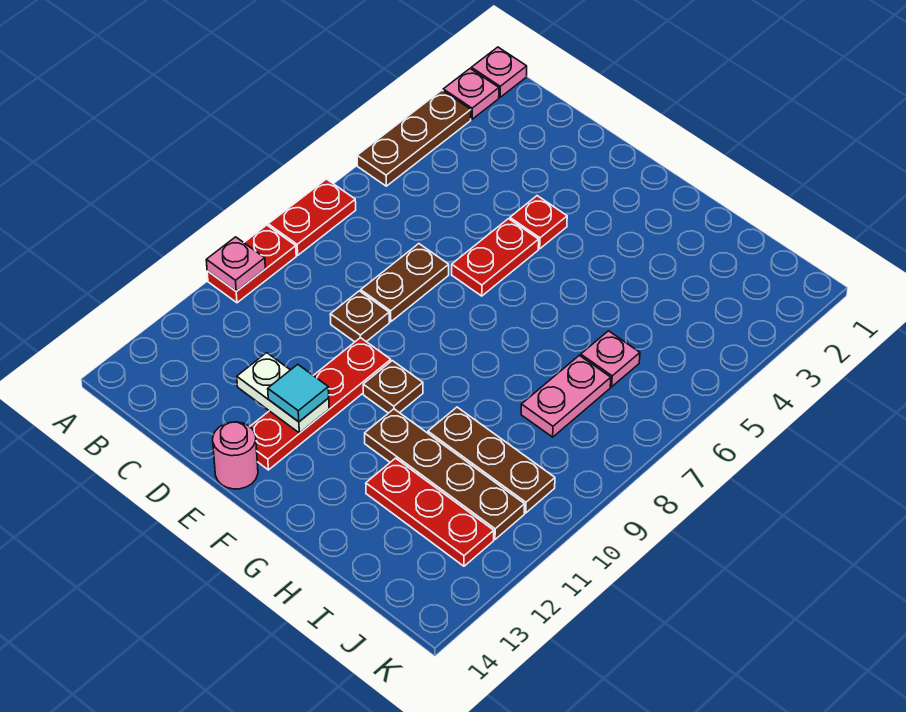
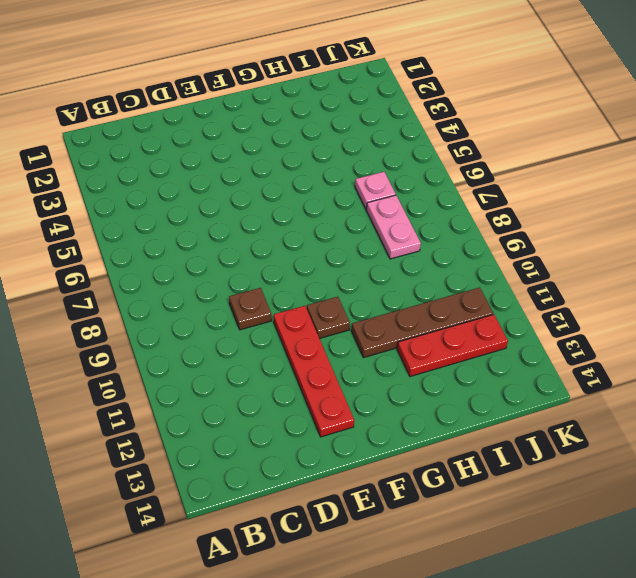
none -> pink 1x1 plate [471,47,527,97]
none -> pink 1x1 plate [443,69,499,119]
none -> brown 1x3 plate [357,90,471,186]

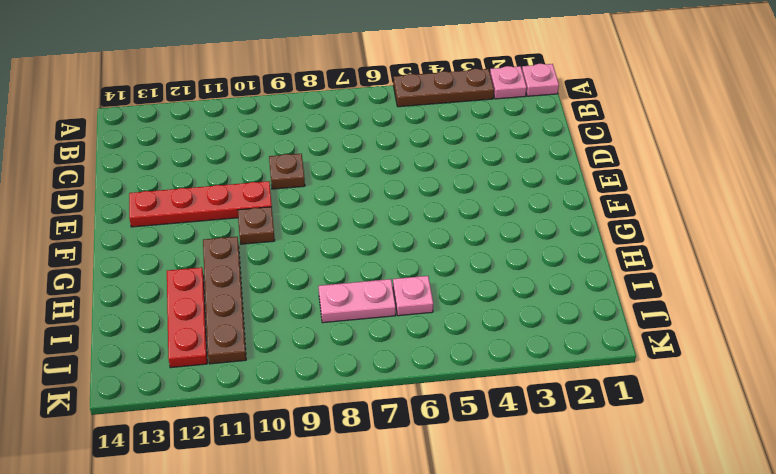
none -> red 1x2 plate [268,179,356,255]
none -> red 1x2 plate [207,225,296,303]
none -> brown 1x2 plate [361,244,449,322]

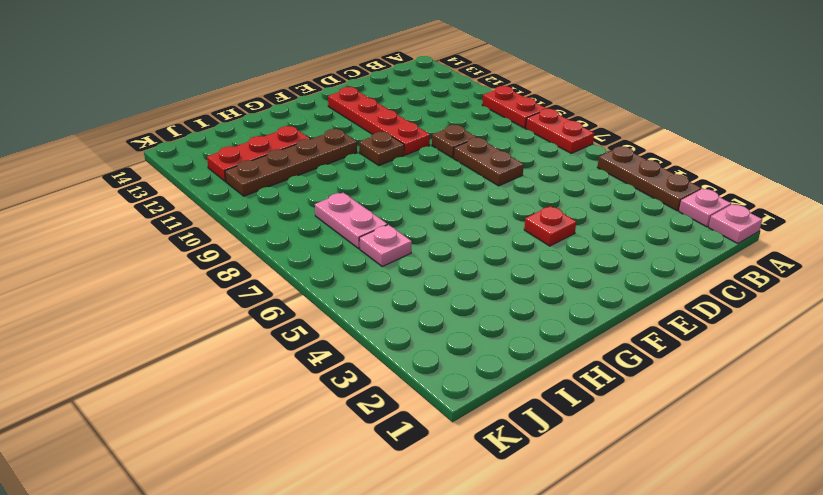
none -> red 1x2 plate [452,219,539,296]
none -> pink 1x1 round brick [213,422,258,489]
none -> brown 1x3 plate [428,407,555,513]

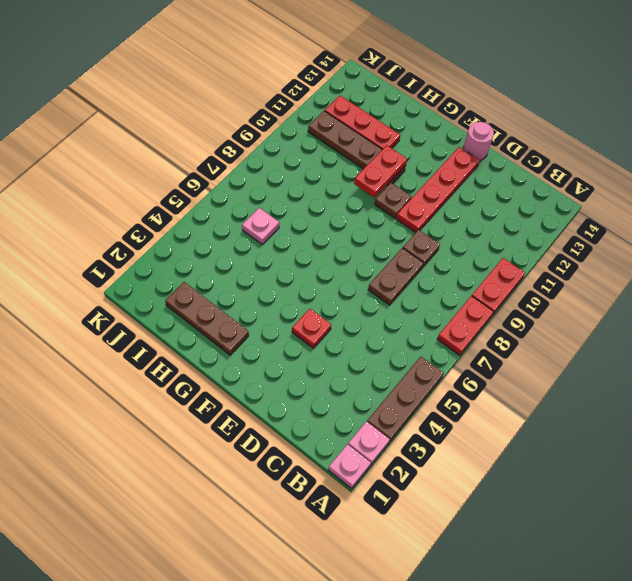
brown 1x3 plate [165,282,249,355] -> brown 1x3 plate moved to [428,407,555,513]
red 1x2 plate [354,145,407,198] -> red 1x2 plate moved to [452,219,539,296]
none -> pink 1x2 plate [521,355,611,437]
none -> pink 1x1 plate [206,237,265,291]
none -> white 1x2 plate [237,353,329,433]

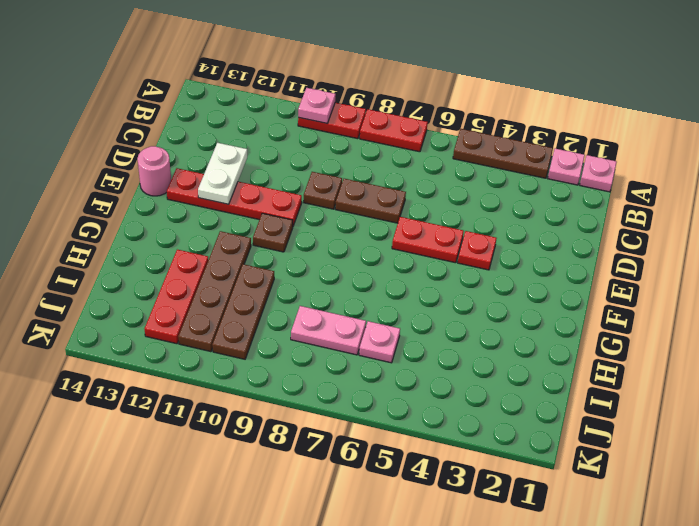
none -> cyan 1x1 tile [268,364,329,422]

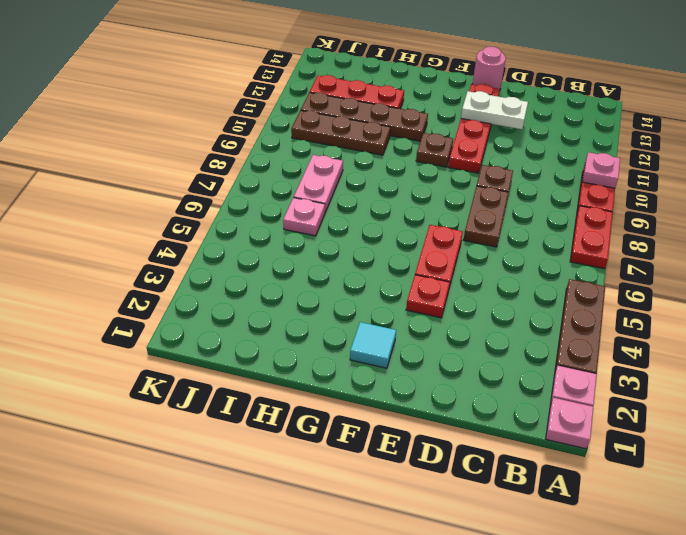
cyan 1x1 tile [350,322,396,368] -> cyan 1x1 tile moved to [268,364,329,422]

